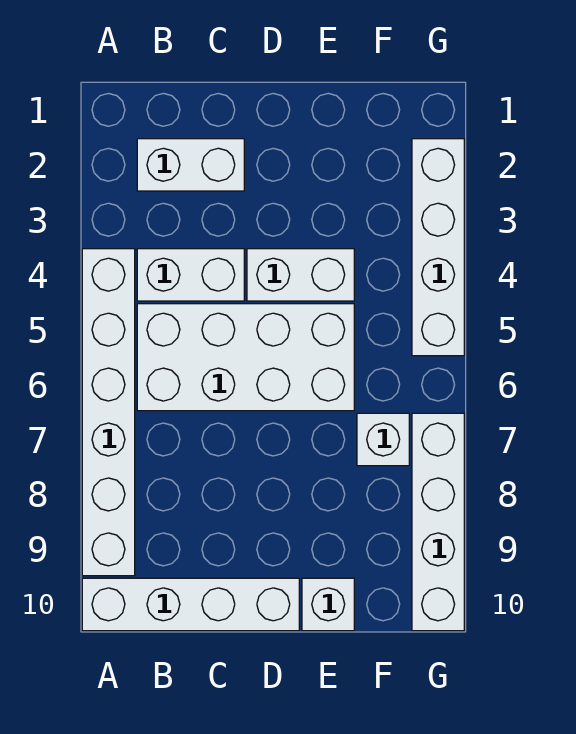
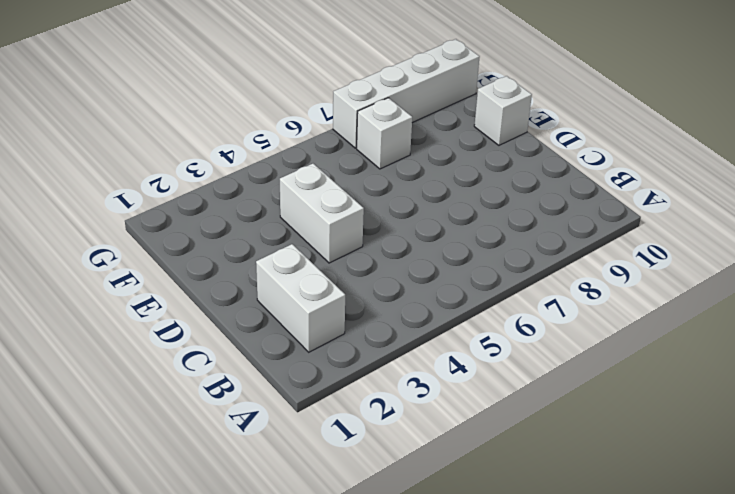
none -> white 1x6 brick [82,249,135,576]
none -> white 1x4 brick [82,578,299,631]

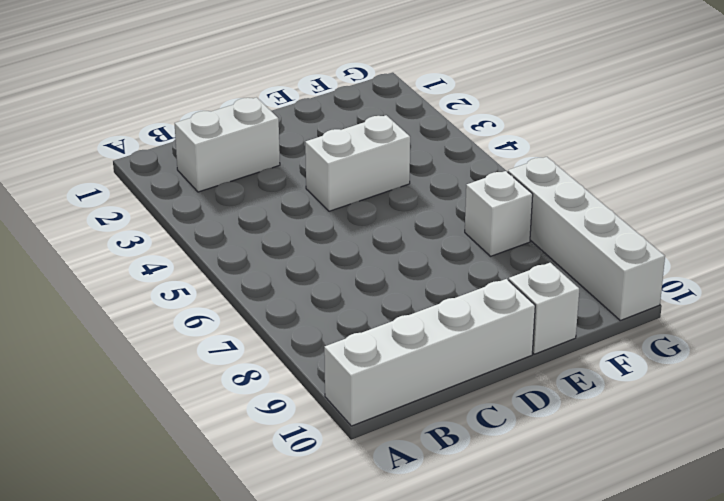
none -> white 1x6 brick [82,249,135,576]
none -> white 1x2 brick [137,249,244,301]

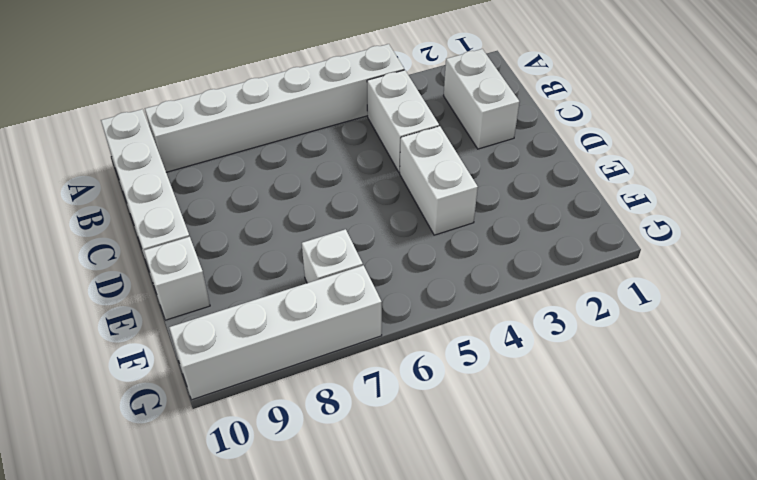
none -> white 2x4 brick [137,304,354,411]
none -> white 1x4 brick [412,139,464,356]

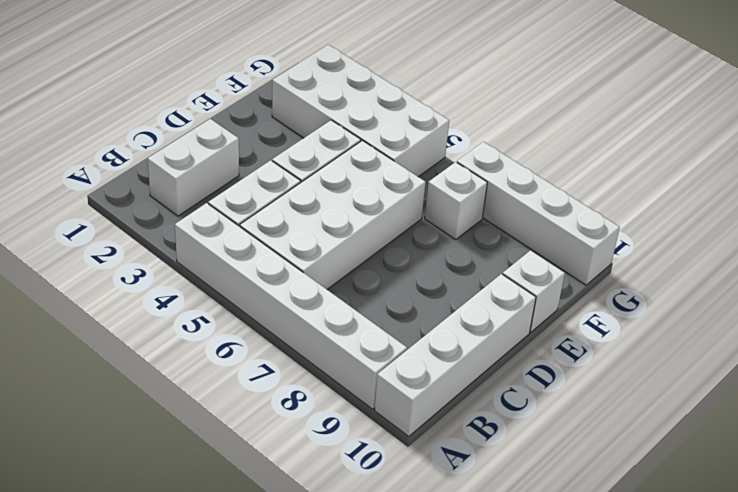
white 2x4 brick [272,45,449,177] -> white 1x4 brick [412,139,464,356]

